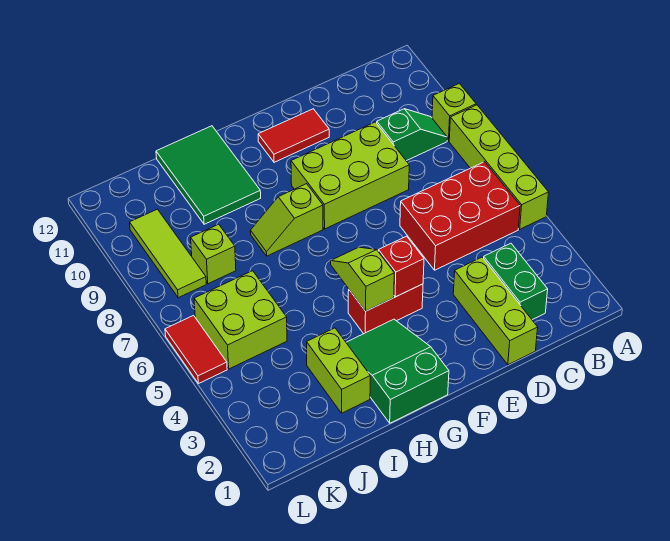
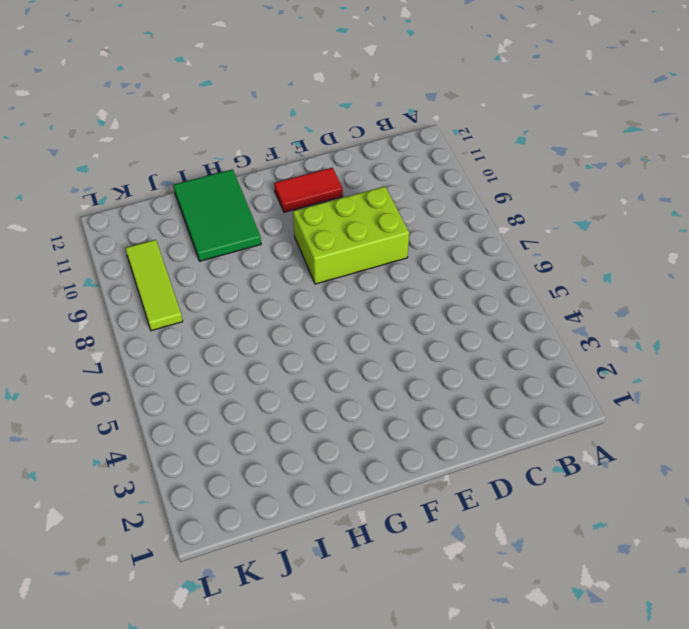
none -> lime 1x4 brick [449,105,549,229]
none -> lime 1x1 brick [432,83,476,141]
none -> red 2x3 brick [400,162,520,270]

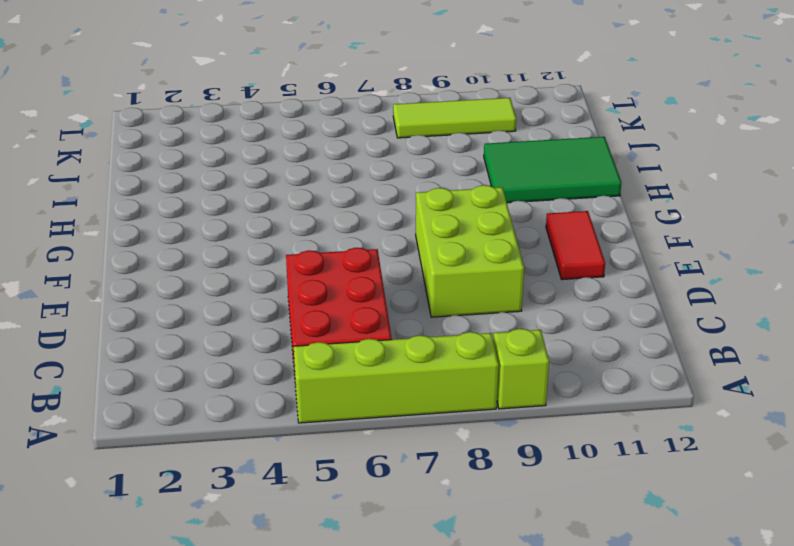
none -> green 1x2 slope [377,109,447,161]
none -> green 1x2 brick [484,243,548,320]
none -> lime 1x3 brick [453,257,538,365]

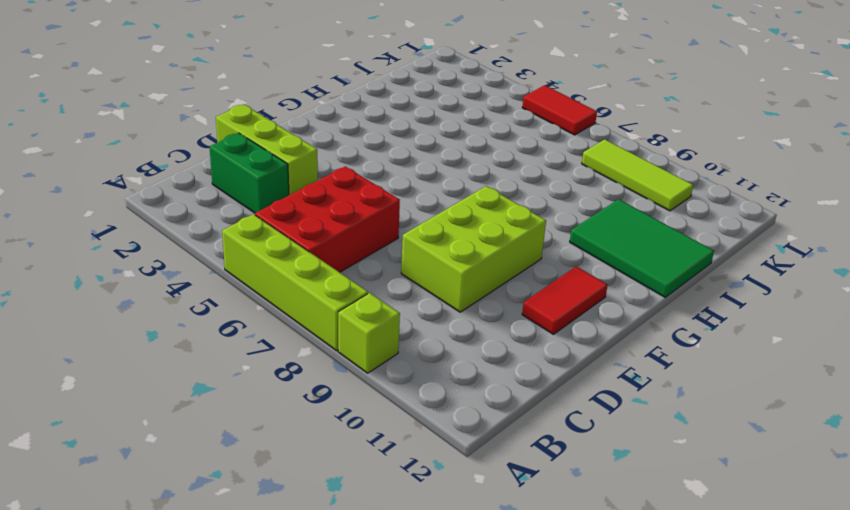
none -> green 1x2 slope [377,109,447,161]
none -> red 1x2 brick [348,284,423,334]
none -> green 2x3 slope [346,319,449,423]

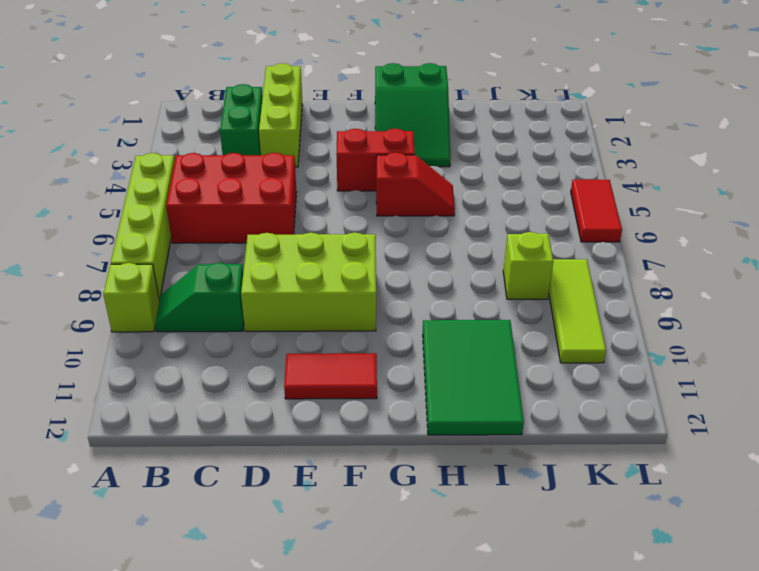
red 1x2 slope [376,153,455,216] -> none
none -> lime 1x2 slope [250,184,323,256]
none -> lime 1x2 brick [307,328,370,413]
none -> lime 2x2 brick [194,271,287,369]

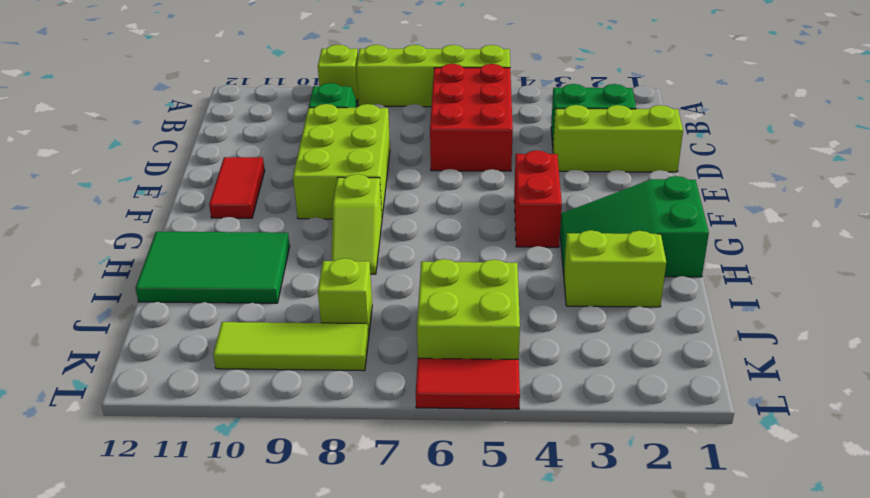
none -> red 1x1 brick [378,236,424,297]
none -> lime 1x2 slope [331,247,394,311]

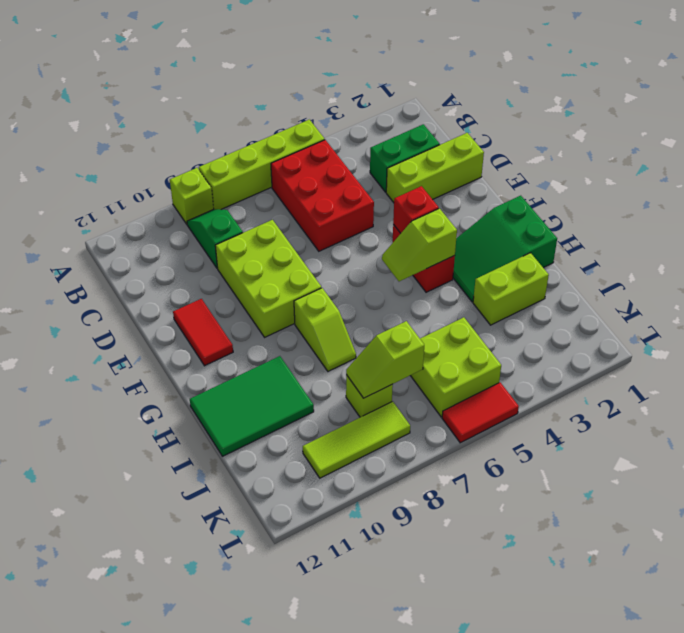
lime 1x2 slope [346,321,424,398] -> none

